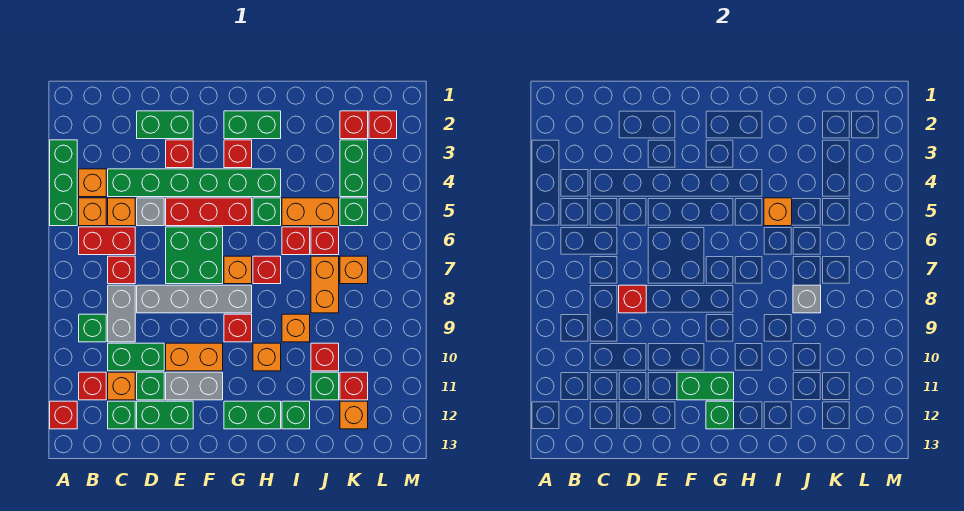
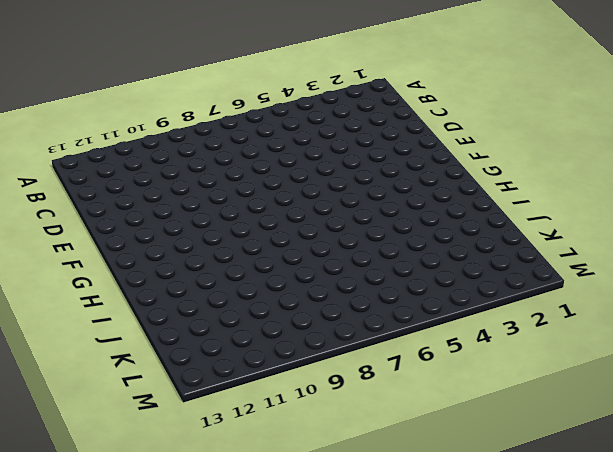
none -> green 1x3 brick [50,140,77,226]
none -> red 1x1 brick [50,401,77,429]
none -> orange 1x1 brick [79,169,106,197]
none -> orange 1x1 brick [79,198,106,226]

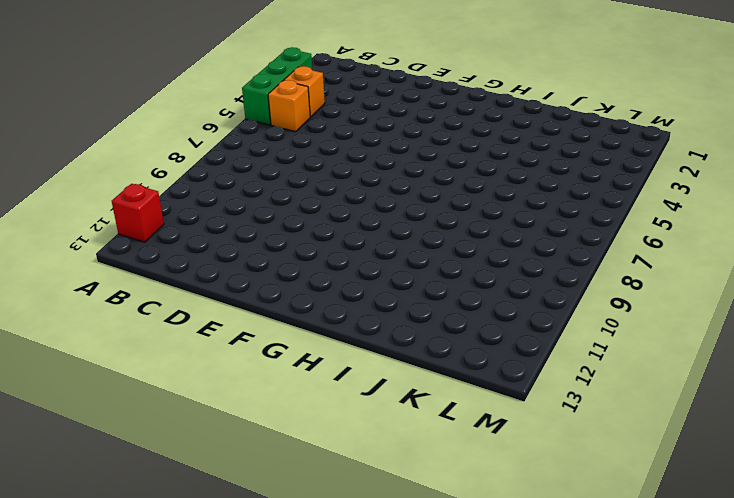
none -> red 1x2 brick [79,227,135,255]
none -> green 1x1 brick [79,314,106,342]
none -> red 1x1 brick [79,372,106,400]
none -> green 1x6 brick [108,169,281,197]

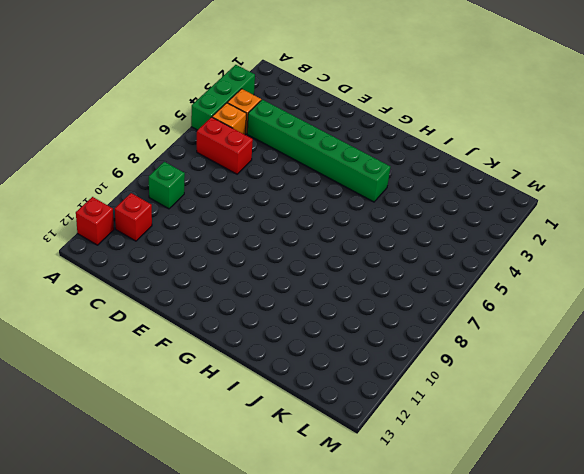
none -> orange 1x1 brick [108,198,135,226]
none -> red 1x1 brick [108,256,135,284]
none -> grey 1x2 brick [108,285,135,342]
none -> green 1x2 brick [108,343,164,371]

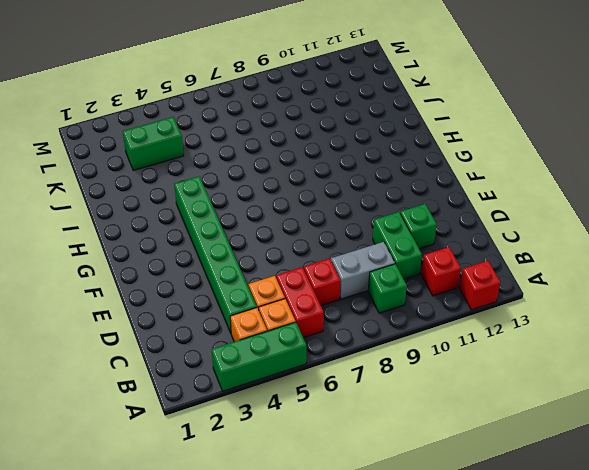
none -> orange 1x1 brick [108,372,135,400]
none -> green 1x1 brick [108,401,135,429]
none -> green 1x2 brick [137,111,193,139]
none -> grey 1x1 brick [137,198,164,226]

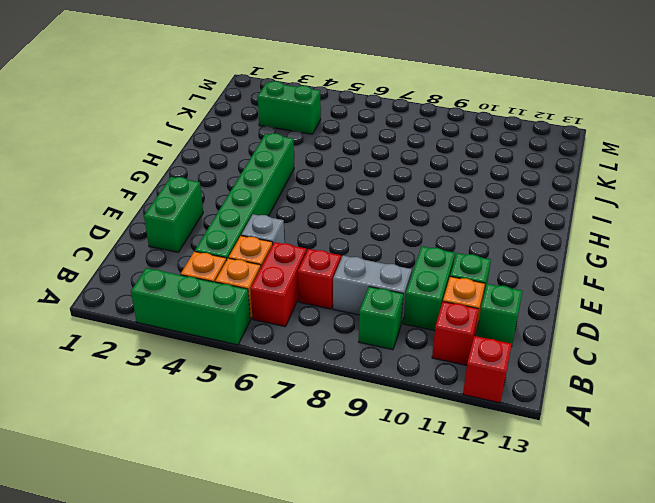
none -> grey 1x4 brick [137,285,252,313]
none -> green 1x2 brick [137,401,193,429]
none -> red 1x1 brick [166,140,193,168]
none -> red 1x3 brick [166,198,252,226]

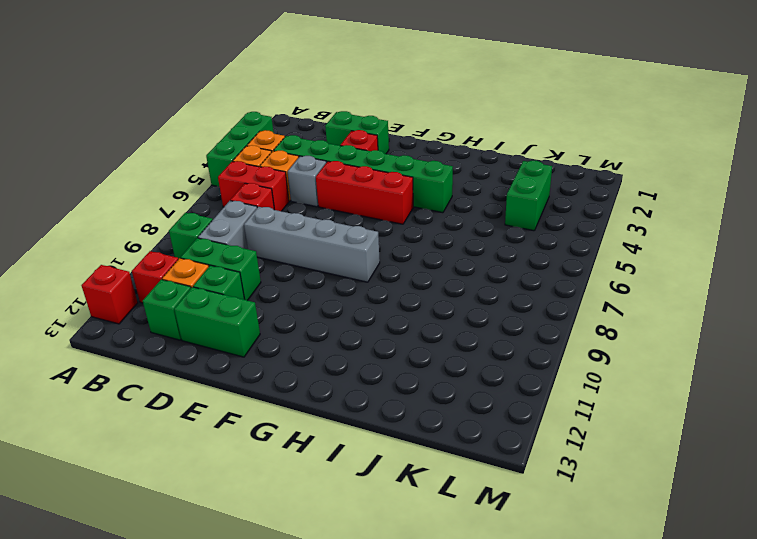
none -> green 2x2 brick [166,227,223,284]
none -> orange 1x2 brick [166,343,223,371]
none -> grey 1x2 brick [166,372,223,400]
none -> green 1x2 brick [224,111,281,139]

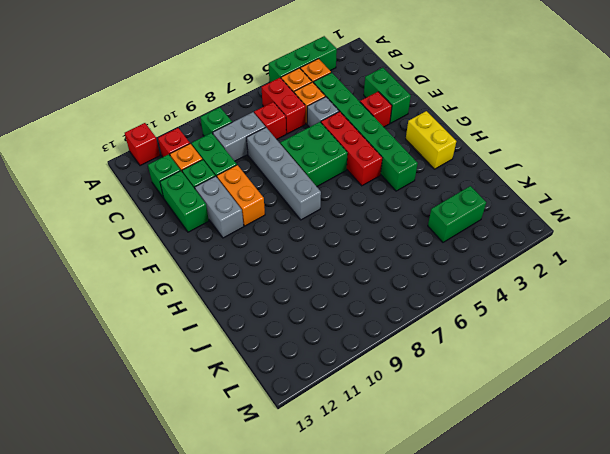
yellow 1x2 brick [406,111,456,169] -> green 1x2 brick [224,111,281,139]
none -> red 1x1 brick [224,140,252,168]
none -> orange 1x1 brick [224,256,252,284]
none -> red 1x1 brick [224,314,252,342]
none -> green 1x2 brick [224,401,281,429]

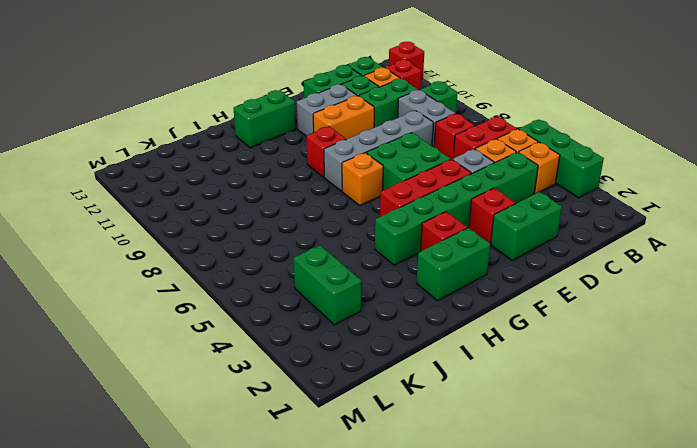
none -> green 1x1 brick [253,198,281,226]
none -> red 1x1 brick [253,256,281,284]
none -> orange 1x1 brick [253,343,281,371]
none -> orange 1x2 brick [282,198,339,226]

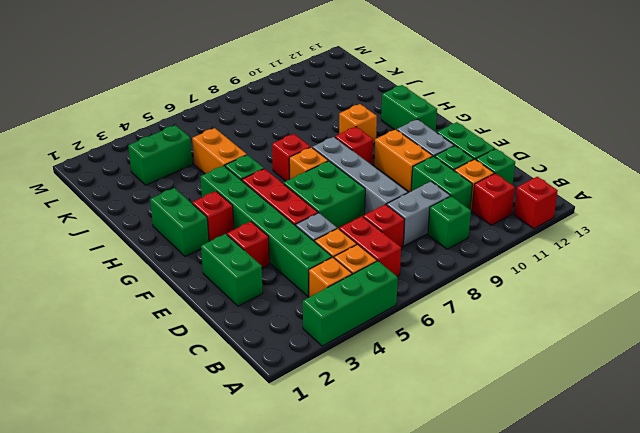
none -> red 1x1 brick [282,227,310,255]
none -> orange 1x1 brick [282,314,310,342]
none -> green 1x1 brick [282,401,310,429]
none -> red 1x1 brick [311,227,339,255]

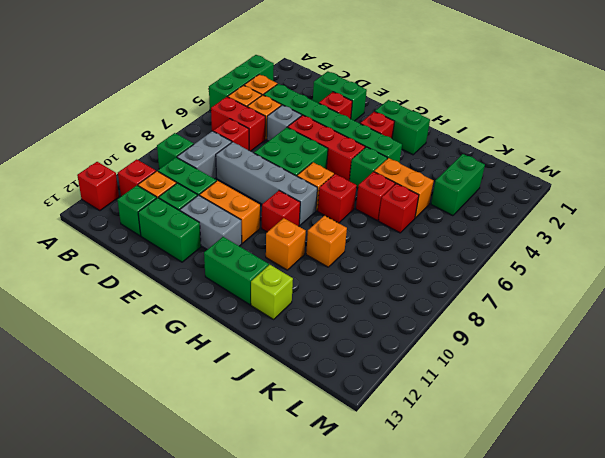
lime 1x1 brick [251,265,293,319] -> green 1x1 brick [282,401,310,429]
none -> orange 1x2 brick [311,256,339,313]
none -> red 1x1 brick [311,343,339,371]
none -> green 1x1 brick [311,372,339,400]
none -> red 1x1 brick [340,111,368,139]

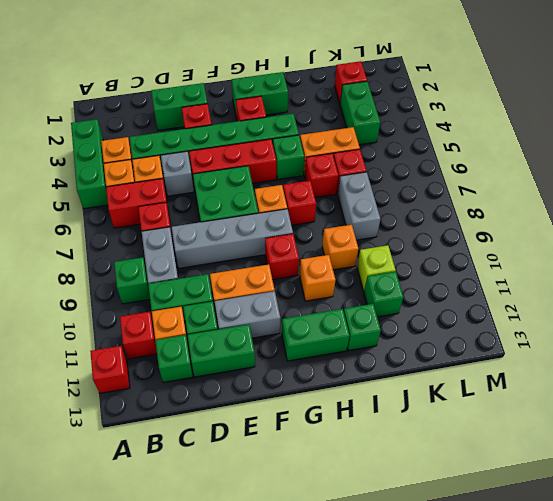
grey 1x2 brick [338,172,380,240] -> orange 1x2 brick [311,256,339,313]
lime 1x1 brick [357,245,396,291] -> red 1x1 brick [311,343,339,371]
none -> green 1x1 brick [340,198,368,226]
none -> orange 1x1 brick [340,256,368,284]
none -> red 1x1 brick [340,372,368,400]
none -> orange 1x1 brick [340,401,368,429]

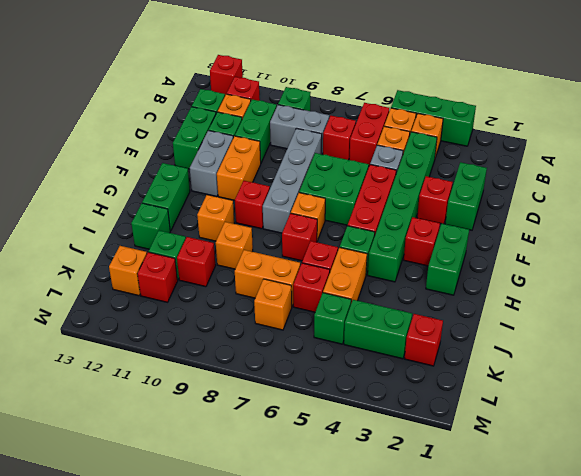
none -> red 1x1 brick [369,111,397,139]
none -> red 1x1 brick [619,285,646,313]
none -> green 1x2 brick [677,372,734,400]
none -> green 1x1 brick [706,401,734,429]

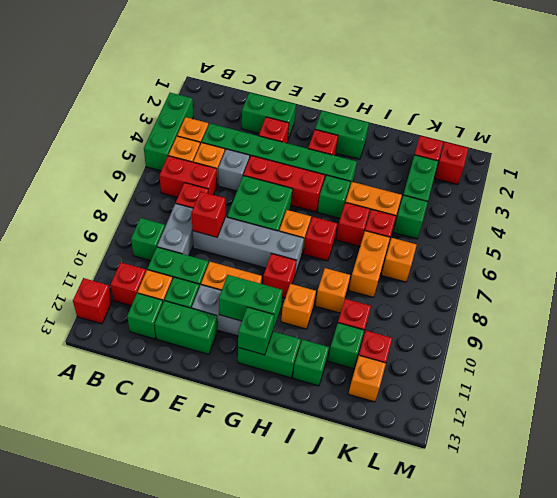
none -> orange 1x1 brick [764,198,792,226]
none -> grey 1x1 brick [793,285,821,313]

